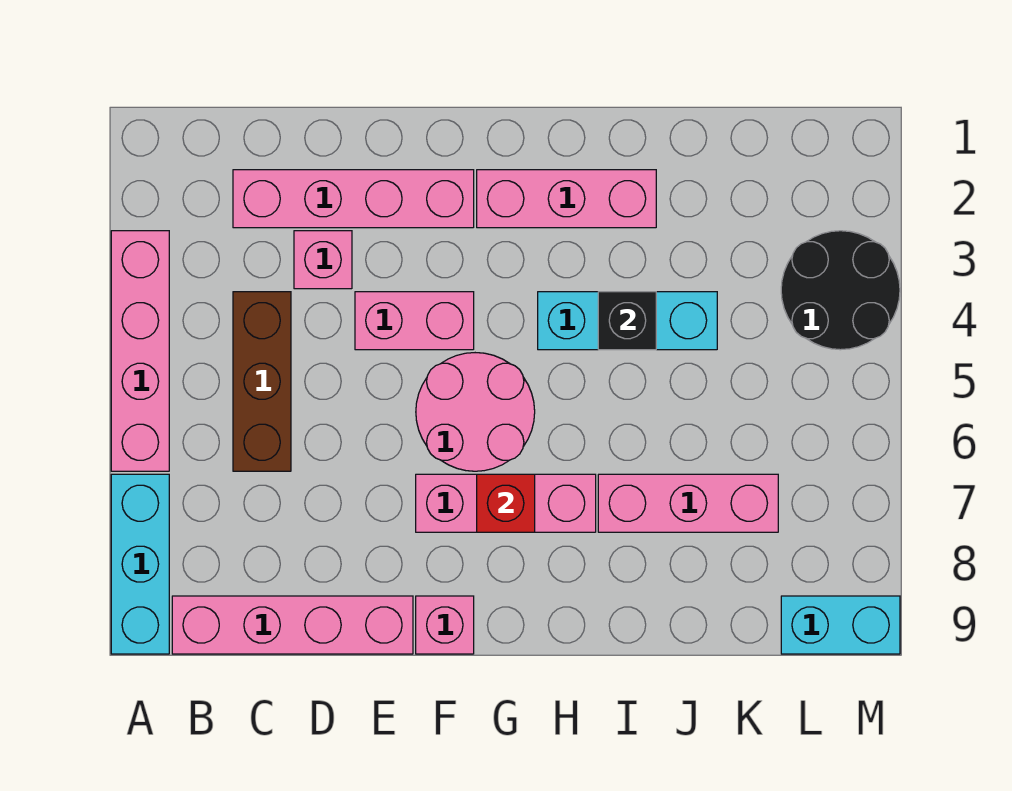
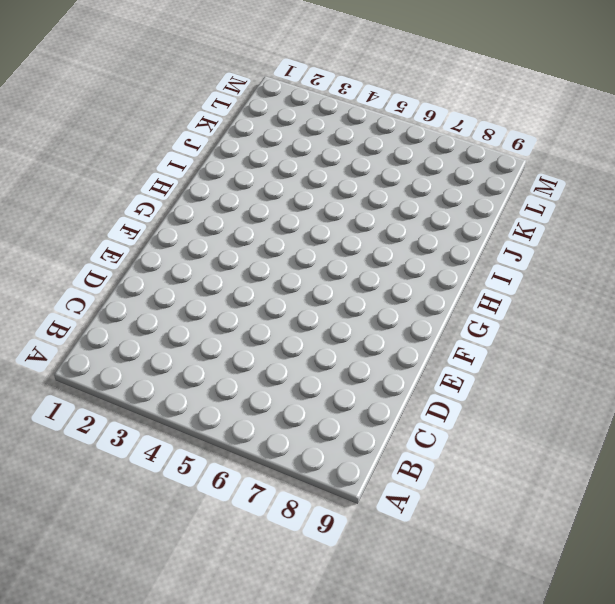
none -> pink 1x4 brick [111,231,169,471]
none -> cyan 1x3 brick [111,474,169,654]
none -> pink 1x4 brick [172,596,413,654]

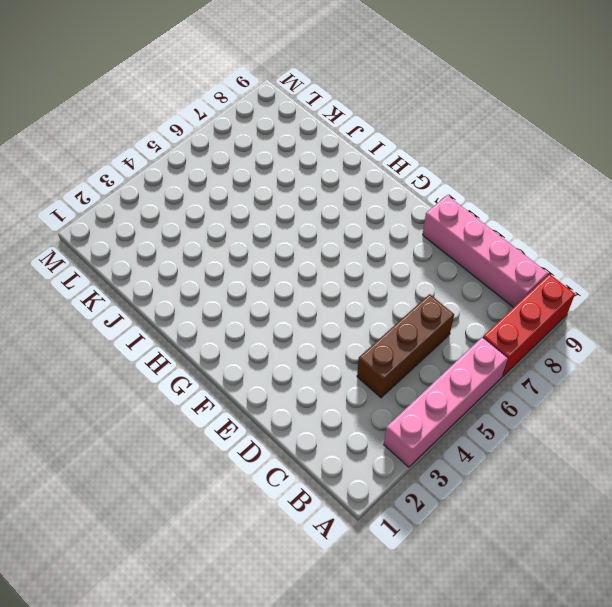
red 1x3 brick [483,274,575,376] -> cyan 1x3 brick [111,474,169,654]
none -> pink 1x4 brick [233,170,474,228]
none -> pink 1x1 brick [294,231,352,289]
none -> pink 1x2 brick [355,292,474,350]

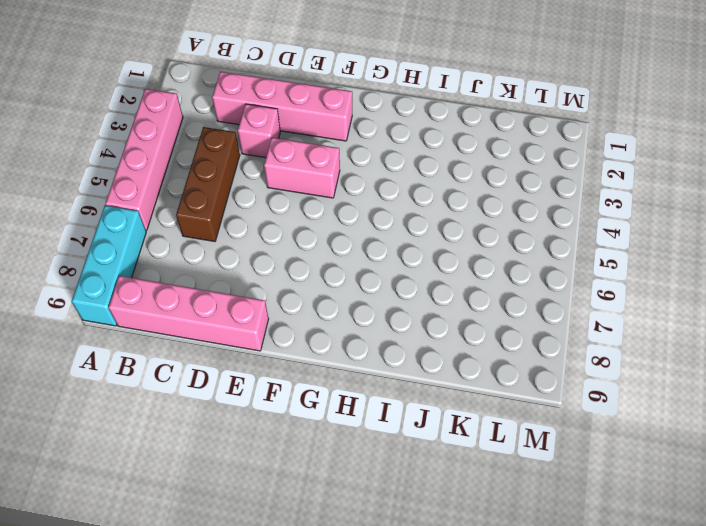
none -> pink 2x2 round brick [416,353,535,471]
none -> pink 1x3 brick [416,474,596,532]
none -> pink 1x1 brick [416,596,474,654]

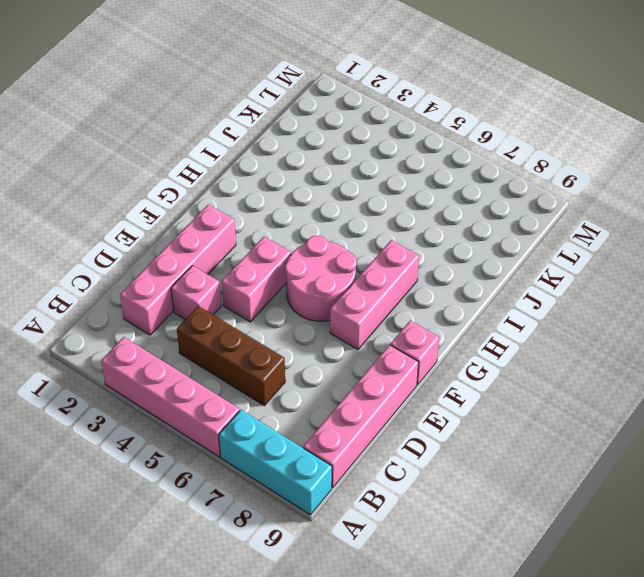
none -> pink 1x3 brick [477,170,656,228]
none -> cyan 1x3 brick [538,292,717,350]
none -> pink 1x3 brick [598,474,778,532]

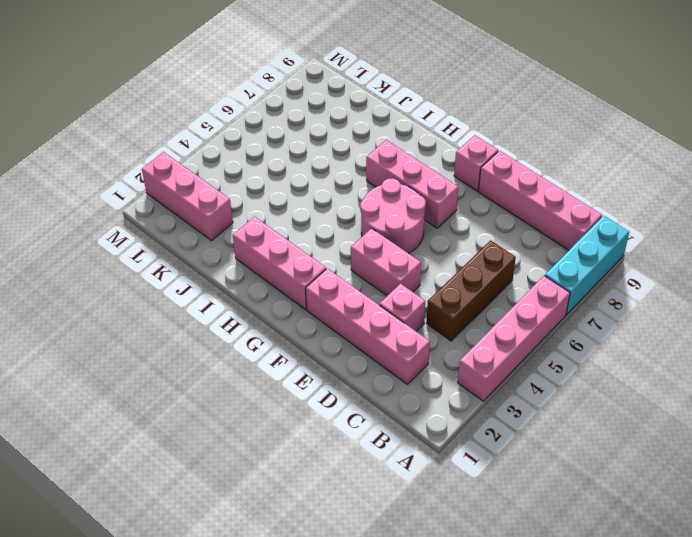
pink 1x3 brick [142,152,233,241] -> pink 1x3 brick moved to [598,474,778,532]
none -> cyan 1x3 brick [538,292,717,350]
none -> black 2x2 round brick [781,231,900,350]
none -> cyan 1x2 brick [781,596,900,654]

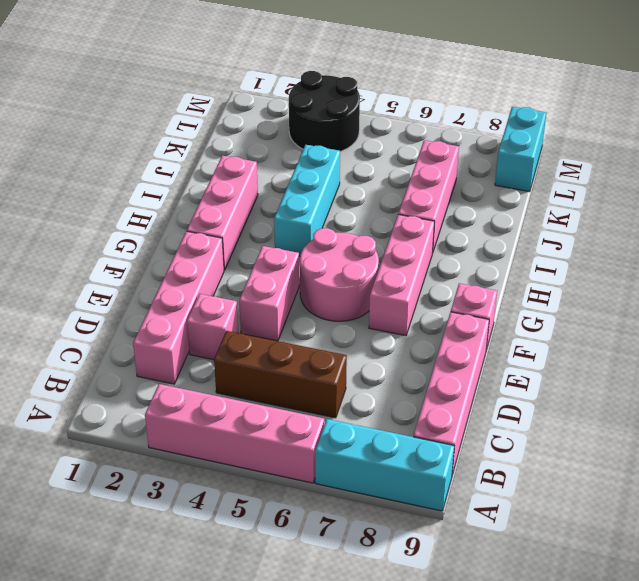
none -> red 1x1 brick [477,474,535,532]
none -> black 1x1 brick [598,292,656,350]

